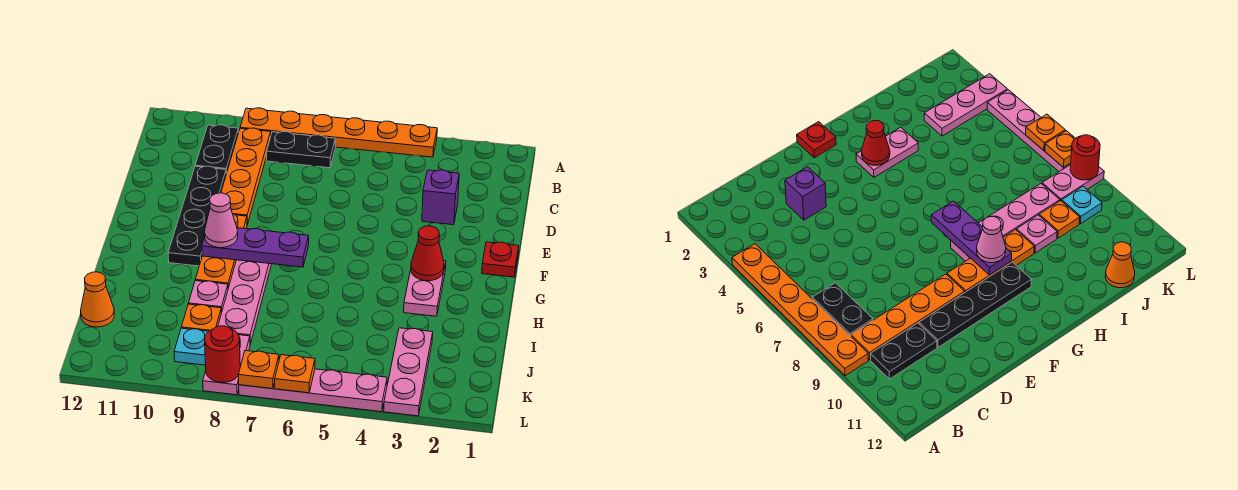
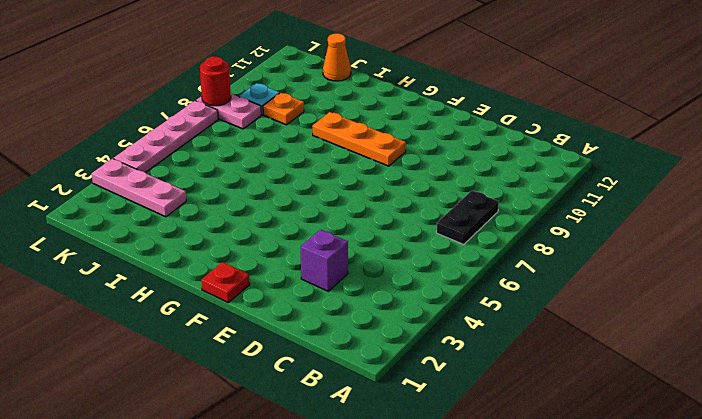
none -> orange 1x6 plate [240,108,437,157]
none -> orange 1x4 plate [221,128,271,225]
none -> black 1x2 plate [195,125,238,174]

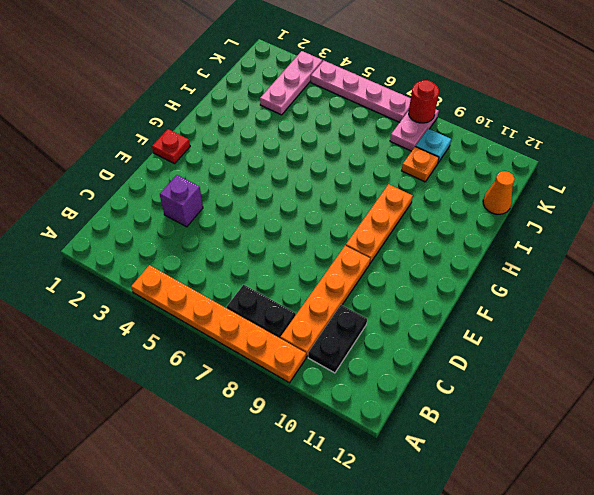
none -> black 1x4 plate [168,166,226,266]
none -> pink 1x2 plate [404,261,446,316]
none -> pink 1x4 plate [218,260,271,344]

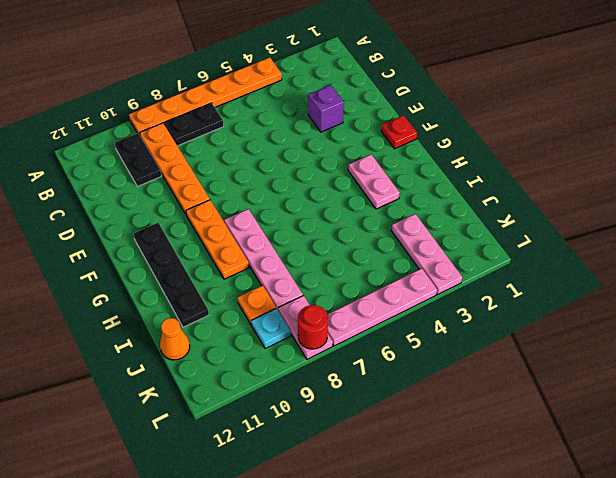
black 1x4 plate [133,223,209,327] -> black 1x4 plate moved to [168,166,226,266]
none -> pink 1x1 plate [188,281,228,313]
none -> red 1x1 cone [411,226,444,281]
none -> purple 1x3 plate [202,228,309,267]

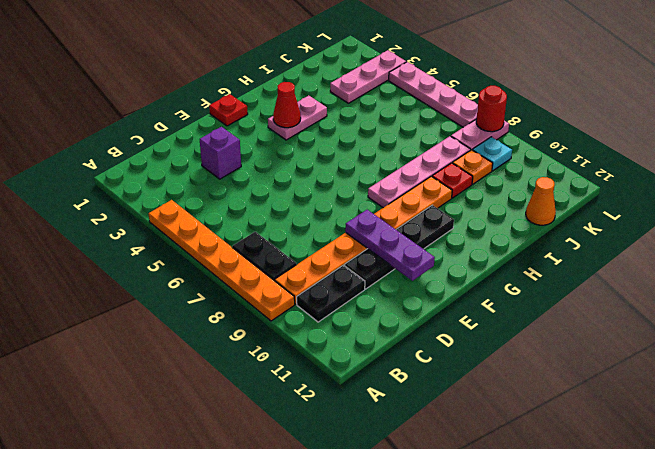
purple 1x3 plate [345,210,435,281] -> purple 1x3 plate moved to [202,228,309,267]
red 1x1 plate [432,163,473,198] -> pink 1x1 plate [188,281,228,313]
none -> orange 1x1 plate [275,355,315,393]
none -> orange 1x1 plate [238,351,279,389]
none -> pink 1x1 cone [205,193,238,248]

